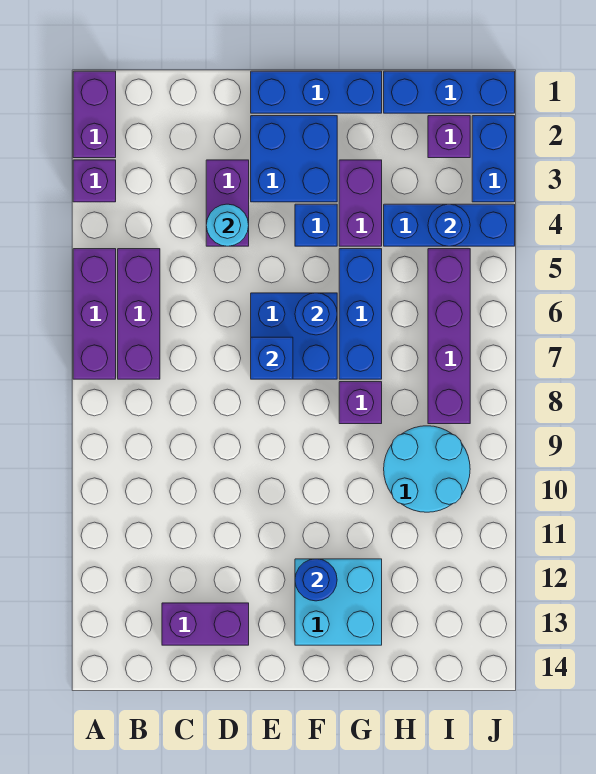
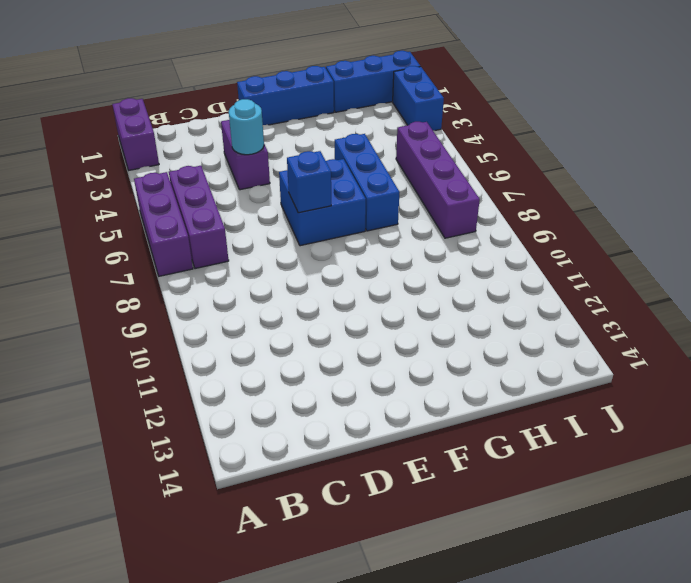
none -> purple 1x1 brick [73,160,116,202]
none -> purple 1x2 brick [162,603,249,645]
none -> blue 2x2 brick [251,116,337,202]

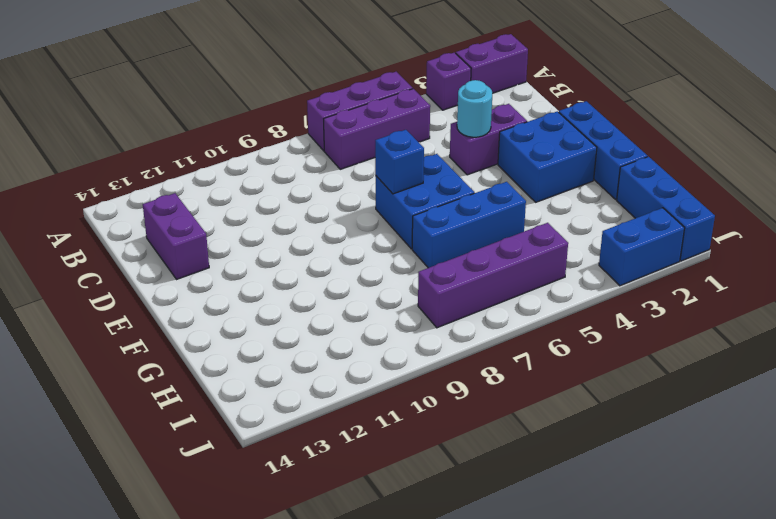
none -> blue 1x1 brick [295,204,337,246]
none -> cyan 2x2 brick [295,559,382,645]
none -> purple 1x2 brick [339,160,382,246]

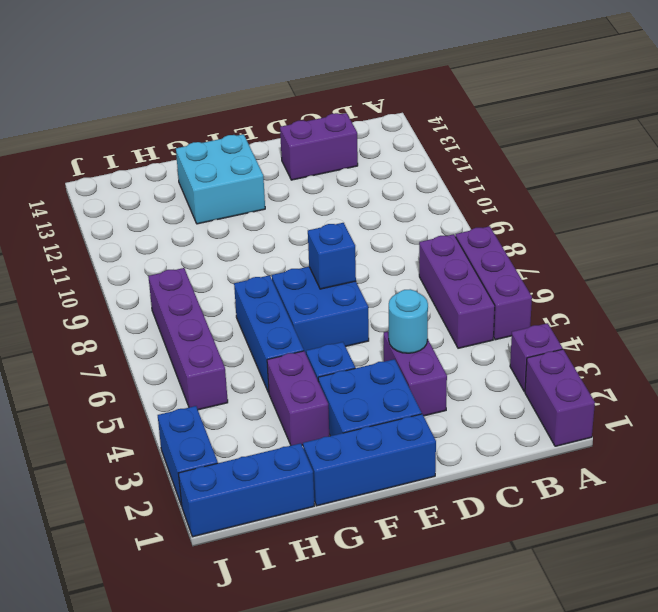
none -> purple 1x1 brick [339,382,382,424]
none -> blue 1x3 brick [384,204,515,246]
none -> cyan 2x2 round brick [384,426,470,512]

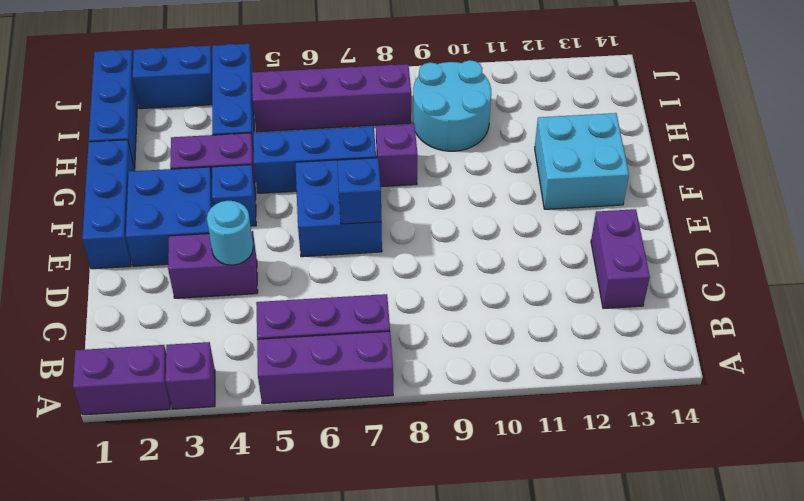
none -> purple 1x1 brick [428,116,470,158]
none -> blue 1x1 round brick [295,293,337,335]
none -> blue 1x1 round brick [295,559,337,601]

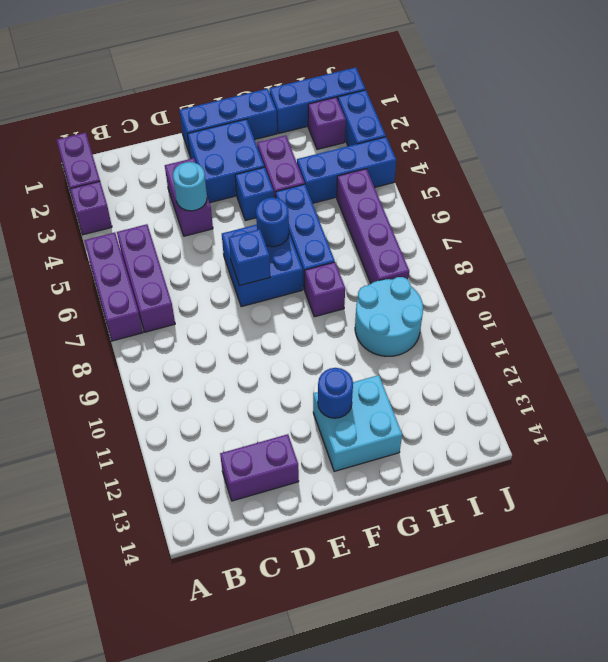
none -> blue 1x1 round brick [428,204,470,246]

